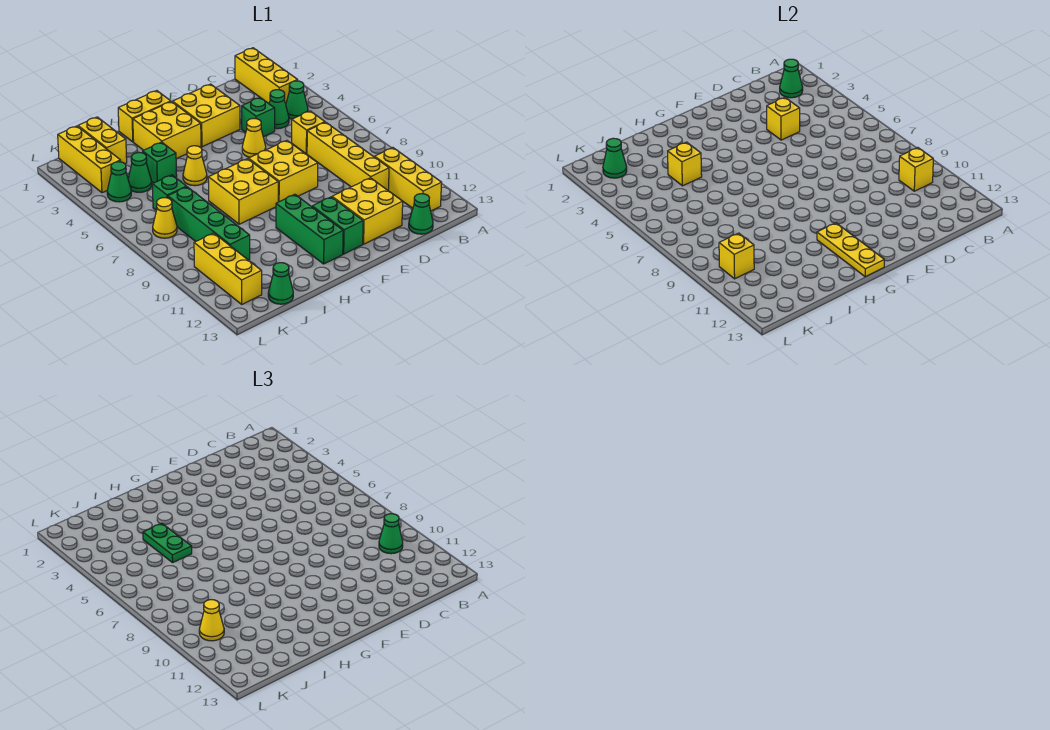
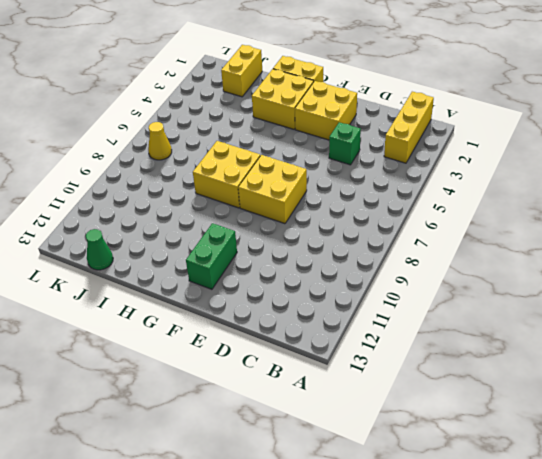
none -> green 1x1 cone [286,81,308,119]
none -> yellow 1x3 brick [375,148,442,211]
none -> green 1x1 cone [269,90,289,129]
none -> yellow 1x1 brick [292,111,325,154]

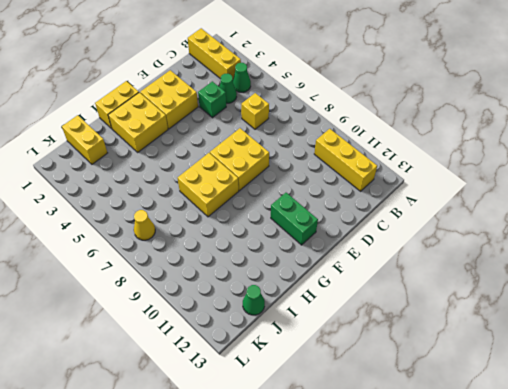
none -> yellow 1x4 brick [307,122,389,190]
none -> green 1x1 cone [409,194,433,234]
none -> yellow 2x2 brick [332,178,403,244]
none -> yellow 1x1 cone [242,119,266,157]

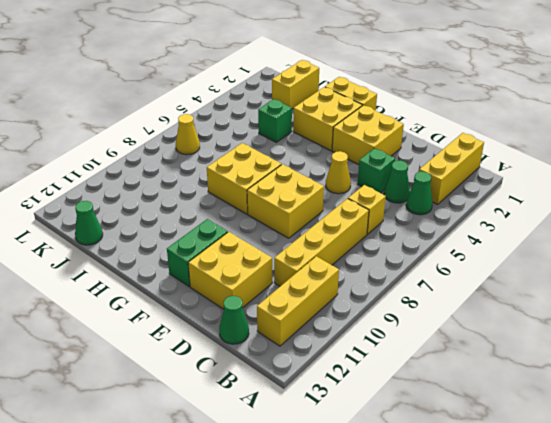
none -> green 1x3 brick [276,194,343,264]
none -> yellow 1x1 cone [183,146,207,186]
none -> green 1x1 cone [128,152,152,192]
none -> green 1x1 brick [152,175,186,210]

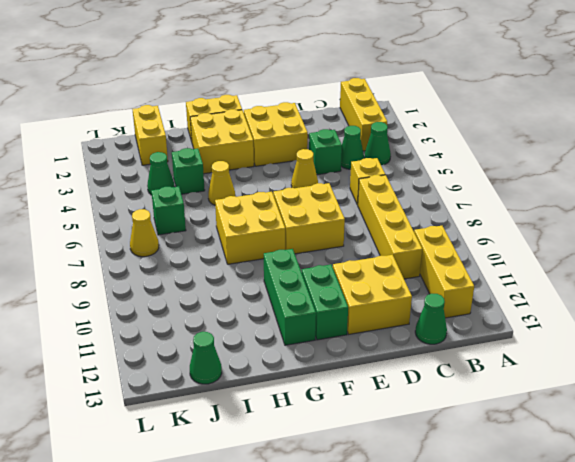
none -> green 1x4 brick [168,187,250,260]
none -> yellow 1x3 brick [58,126,121,193]
none -> green 1x1 cone [107,162,131,202]
none -> yellow 1x3 brick [194,233,262,304]

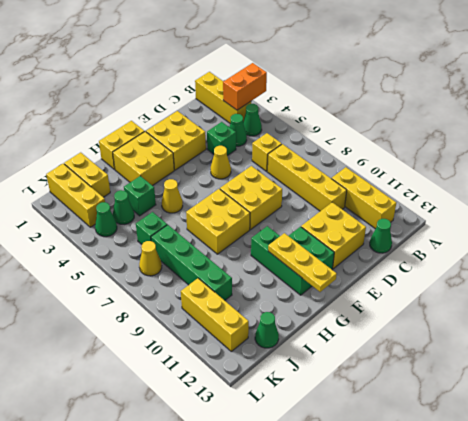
orange 1x2 brick [223,63,267,110] -> none
none -> green 1x1 cone [780,59,803,98]
none -> yellow 1x1 brick [899,148,933,191]
none -> yellow 1x1 brick [767,98,800,140]
none -> yellow 1x1 brick [668,142,702,186]

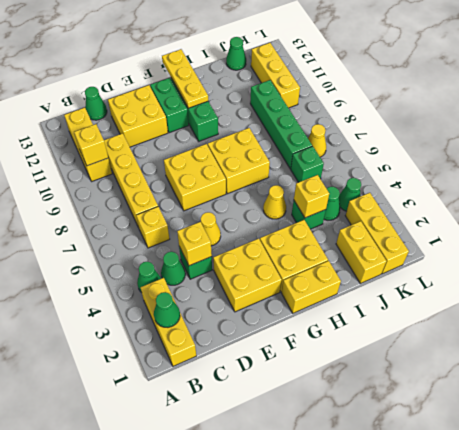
none -> green 1x1 cone [603,138,627,178]
none -> yellow 1x1 brick [719,233,754,279]
none -> green 1x1 cone [379,514,403,554]
none -> green 1x2 plate [143,524,192,563]

